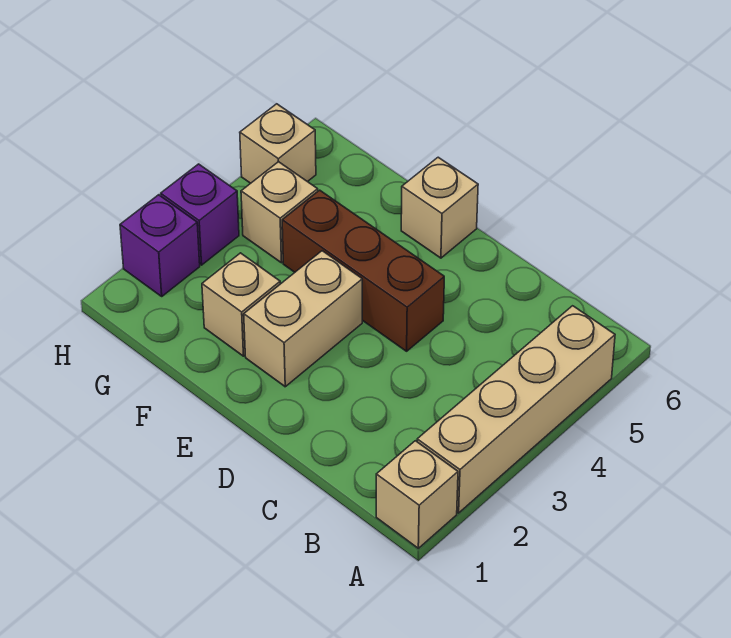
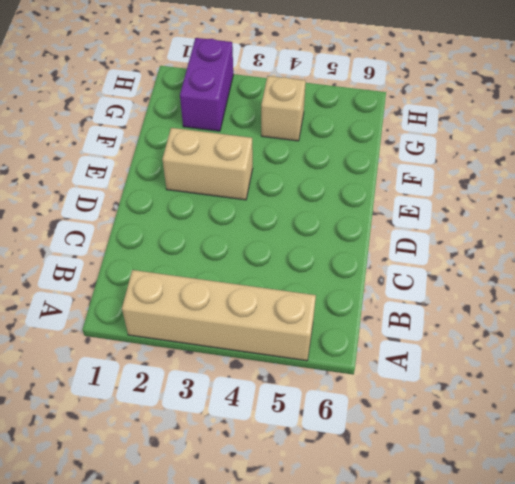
purple 1x2 brick [180,38,233,131] -> purple 1x1 brick [120,195,200,296]
none -> tan 1x1 brick [376,441,458,548]
none -> brown 1x3 brick [282,190,444,351]

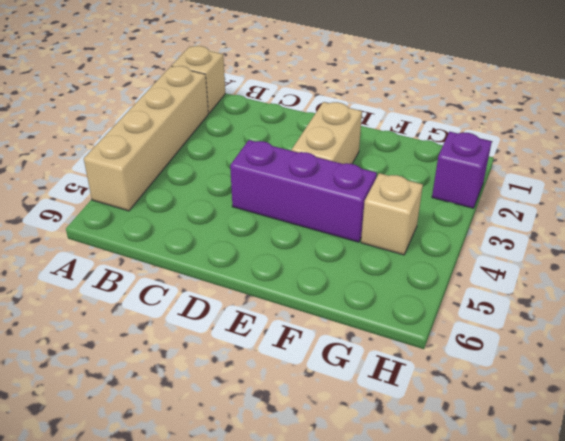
purple 1x3 brick [230,140,377,242] -> brown 1x3 brick [282,190,444,351]
none -> tan 1x1 brick [401,157,478,258]
none -> tan 1x1 brick [202,253,280,356]

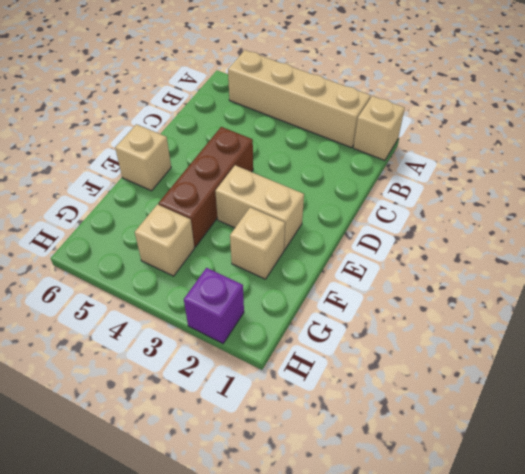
none -> purple 1x1 brick [161,164,239,265]
none -> tan 1x1 brick [240,104,316,183]

